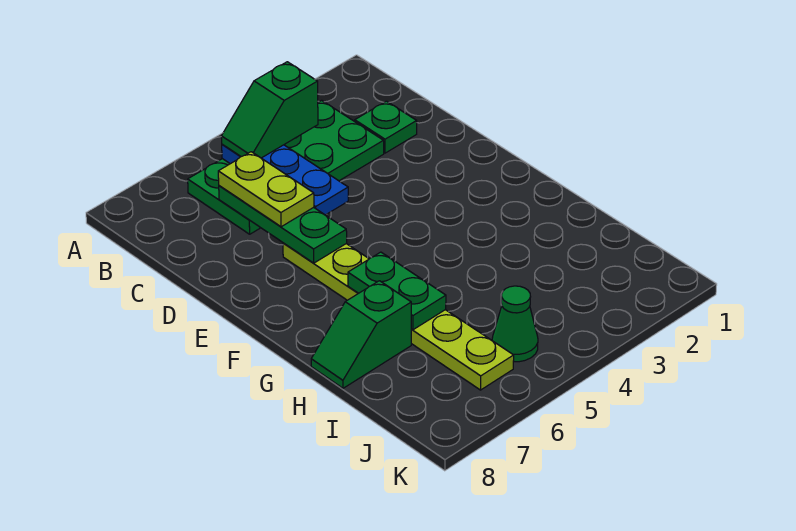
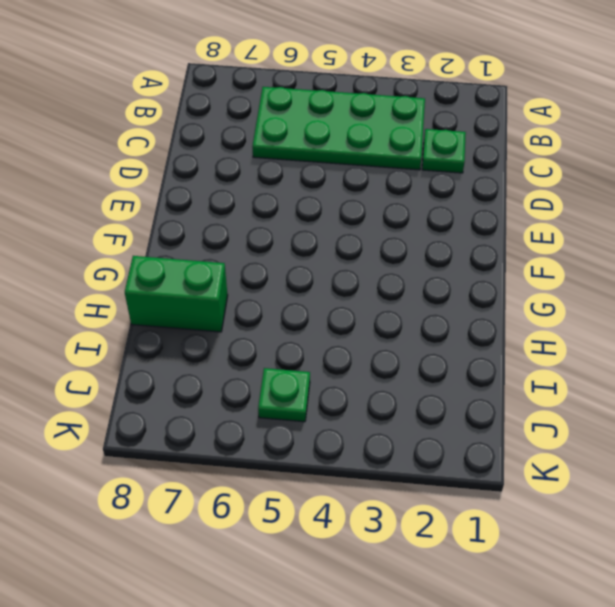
green 1x2 brick [125,256,228,332] -> green 1x2 slope [311,281,411,388]
green 1x1 plate [258,368,310,422] -> green 1x1 cone [492,286,538,362]
none -> lime 1x6 plate [283,243,514,390]
none -> blue 1x3 plate [222,145,348,215]

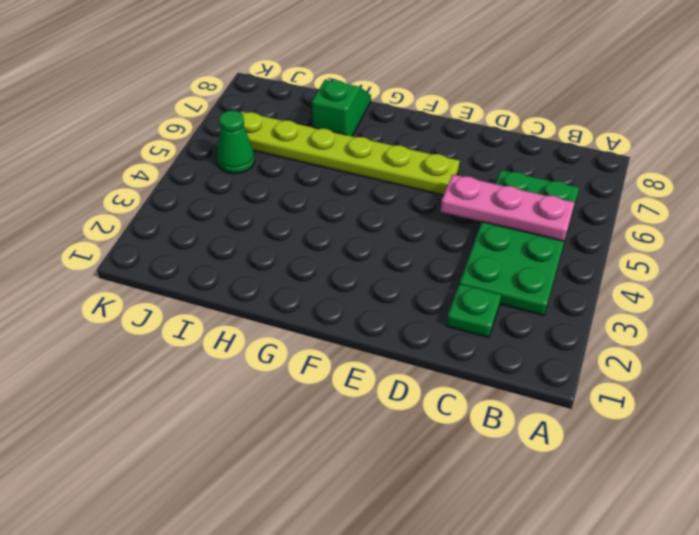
pink 1x3 plate [441,174,575,241] -> blue 1x3 plate [222,145,348,215]
none -> green 1x3 plate [219,186,347,263]
none -> green 1x2 plate [348,252,446,330]

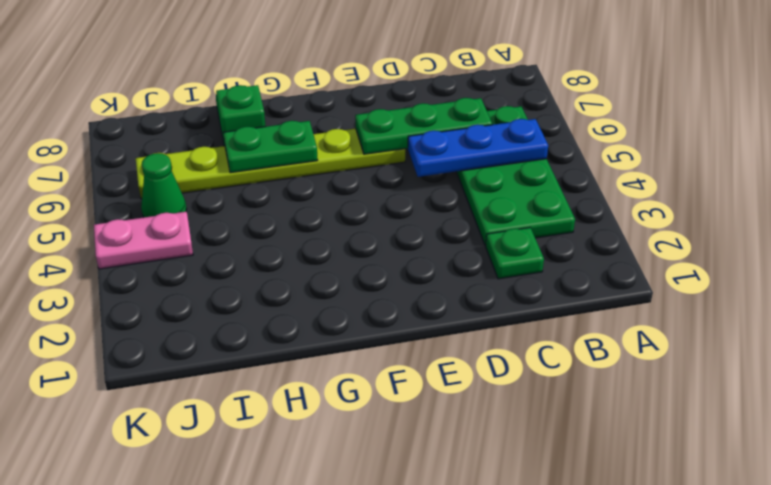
pink 1x2 plate [94,212,193,269] -> none
none -> green 1x2 slope [221,62,318,158]
none -> lime 1x2 plate [218,152,314,227]

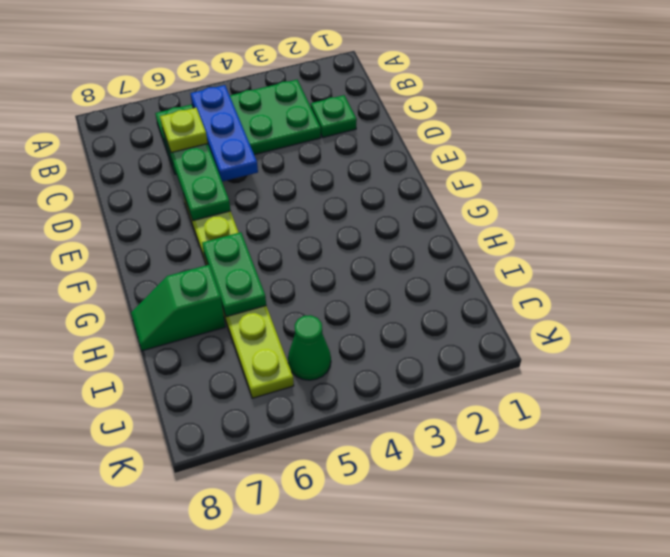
lime 1x1 plate [160,108,208,153] -> lime 1x2 plate [218,152,314,227]
none -> green 1x2 slope [221,62,318,158]

